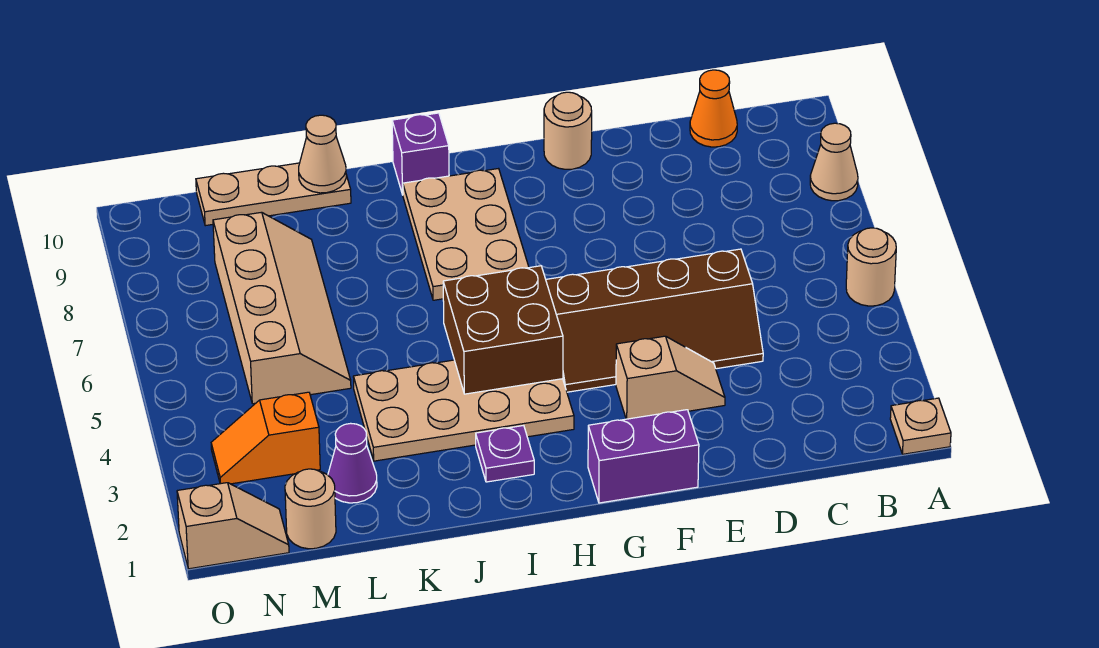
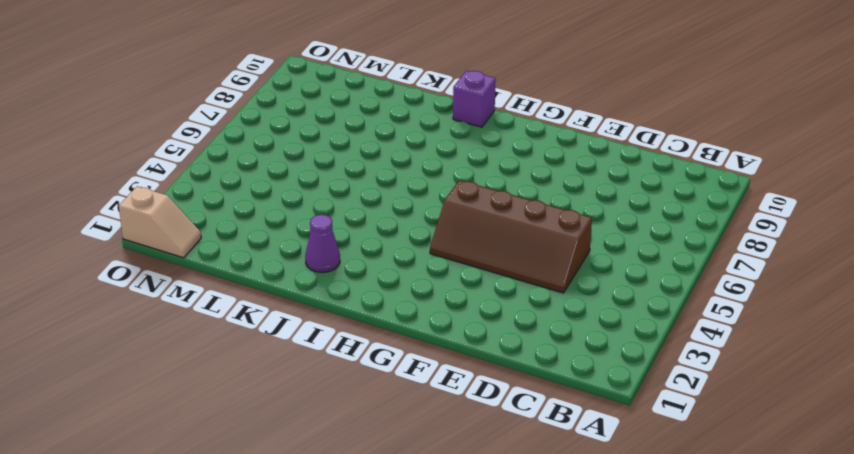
purple 1x1 cone [305,215,340,272] -> purple 1x1 cone moved to [328,423,377,503]
none -> tan 1x1 plate [890,398,951,454]
none -> tan 1x1 round brick [846,228,896,306]
none -> tan 1x1 cone [810,123,858,201]

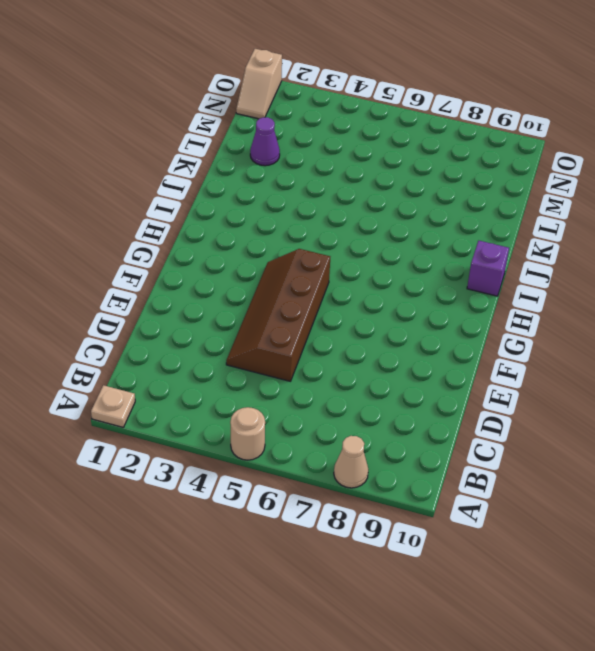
none -> orange 1x1 cone [690,70,737,147]
none -> tan 1x2 slope [616,336,725,419]
none -> purple 1x2 brick [588,410,699,503]

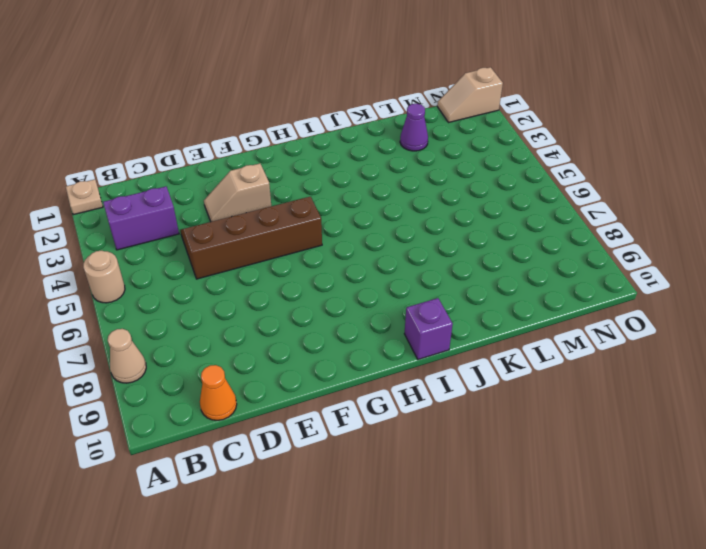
purple 1x2 brick [103,186,179,250] -> purple 1x2 brick moved to [588,410,699,503]
none -> tan 1x1 round brick [544,92,592,169]
none -> tan 2x4 plate [353,360,574,461]
none -> tan 2x3 plate [403,169,529,300]

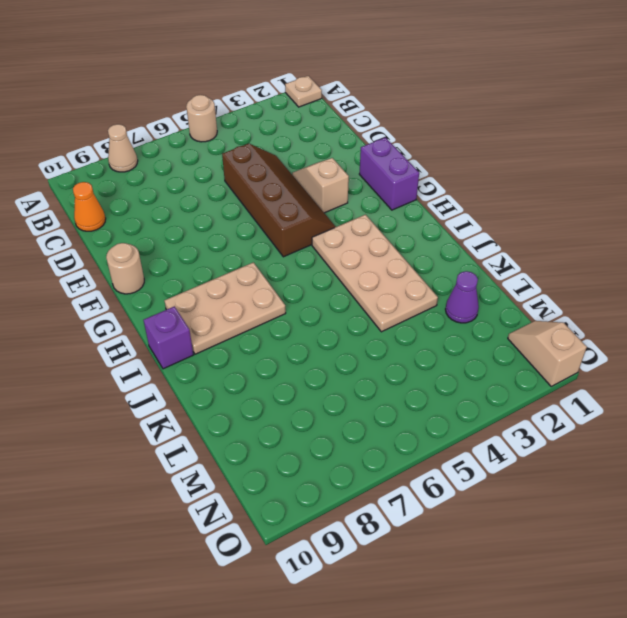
none -> purple 1x1 plate [476,425,534,482]
none -> tan 1x3 plate [196,163,351,226]
none -> tan 2x4 slope [213,212,351,404]

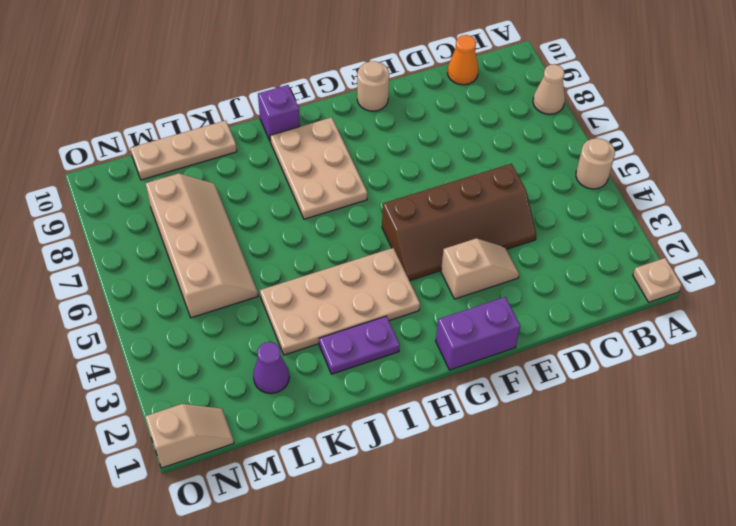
purple 1x2 plate [319,316,400,374] -> purple 1x1 plate [476,425,534,482]
none -> tan 1x1 round brick [285,469,336,549]
none -> orange 1x2 slope [211,392,320,484]
none -> brown 2x2 brick [443,266,563,394]

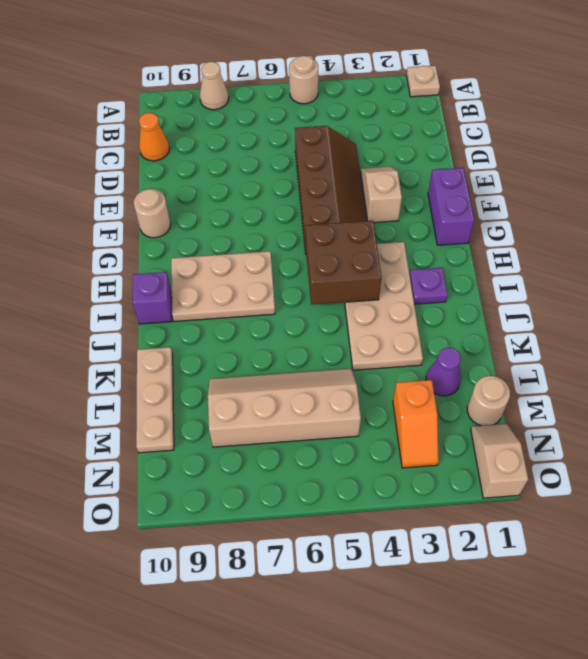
none -> tan 1x1 cone [299,115,346,193]

